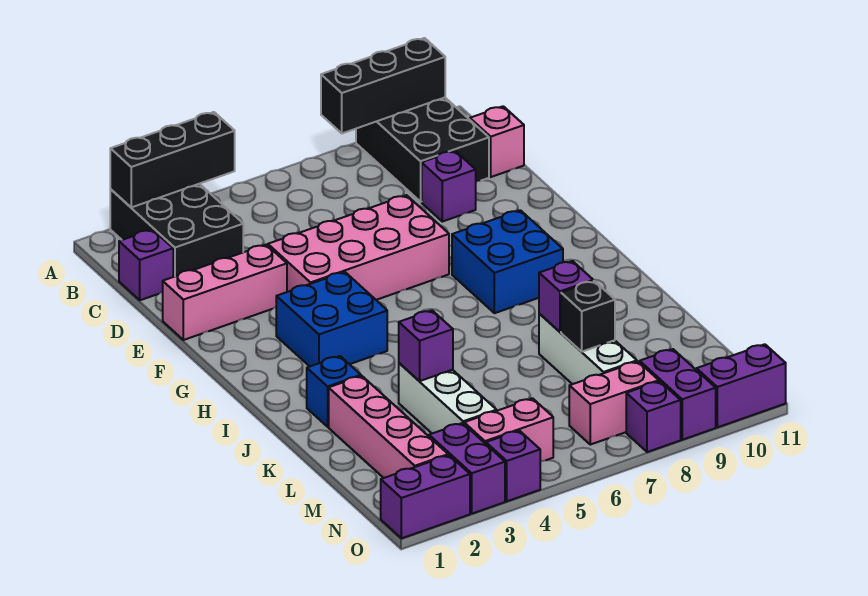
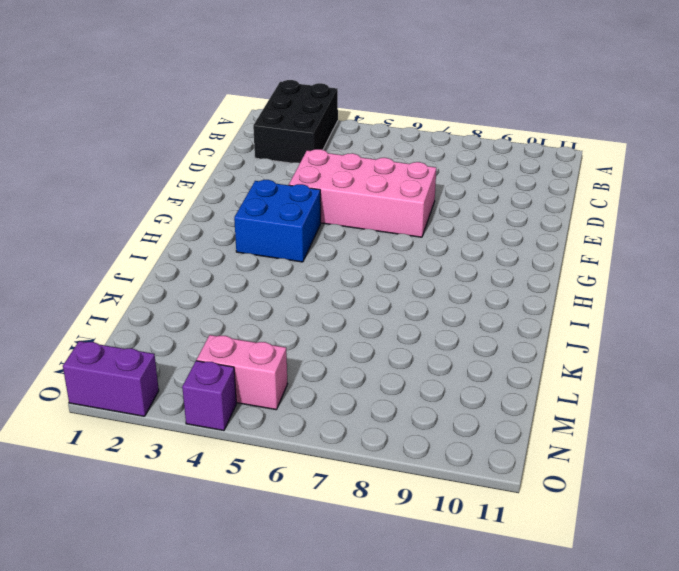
none -> black 2x3 brick [356,98,489,202]
none -> purple 1x1 brick [119,229,173,300]
none -> pink 1x1 brick [470,106,524,177]

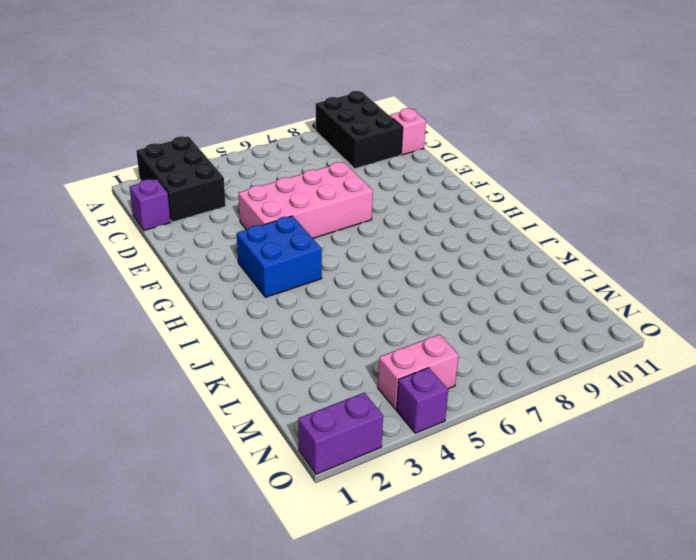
none -> purple 1x1 brick [422,151,476,222]
none -> pink 1x3 brick [163,245,287,340]
none -> blue 2x2 brick [452,210,563,313]

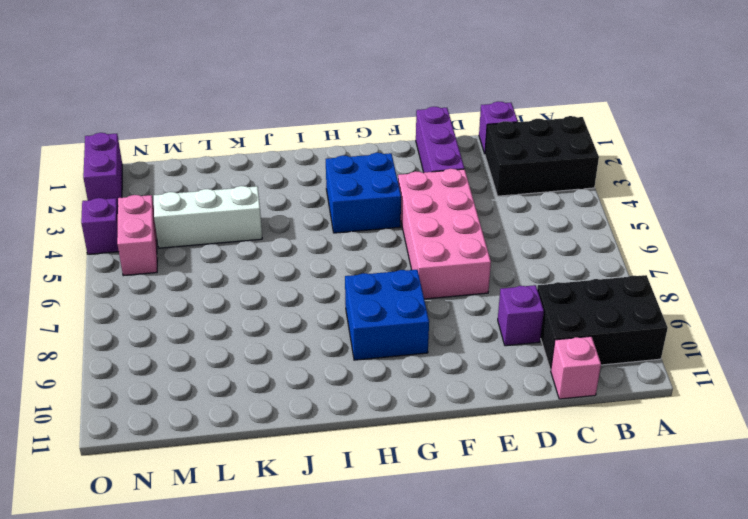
purple 1x3 brick [416,107,464,172] -> pink 1x3 brick [163,245,287,340]
none -> blue 1x1 brick [307,356,361,427]
none -> pink 1x4 brick [329,376,448,478]
none -> white 1x3 brick [539,313,637,384]

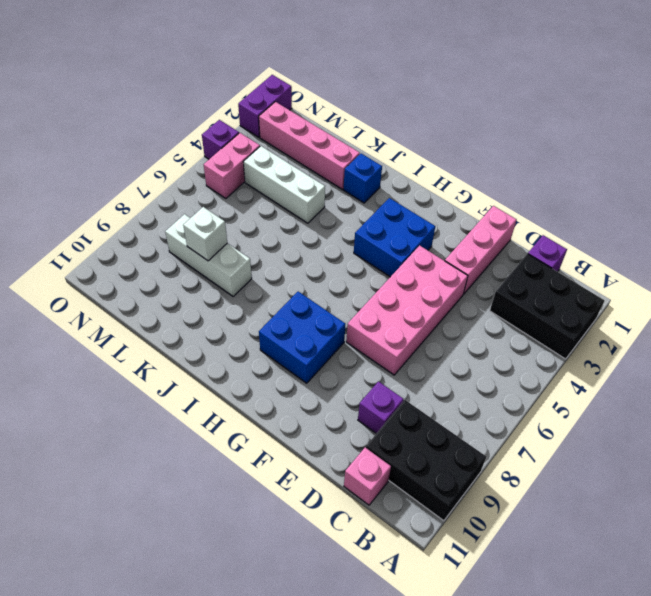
white 1x1 brick [183,207,227,261] -> black 1x1 brick [561,281,615,352]
none -> purple 1x2 brick [429,423,505,514]
none -> pink 1x2 brick [569,361,659,445]
none -> purple 1x2 brick [640,349,716,440]

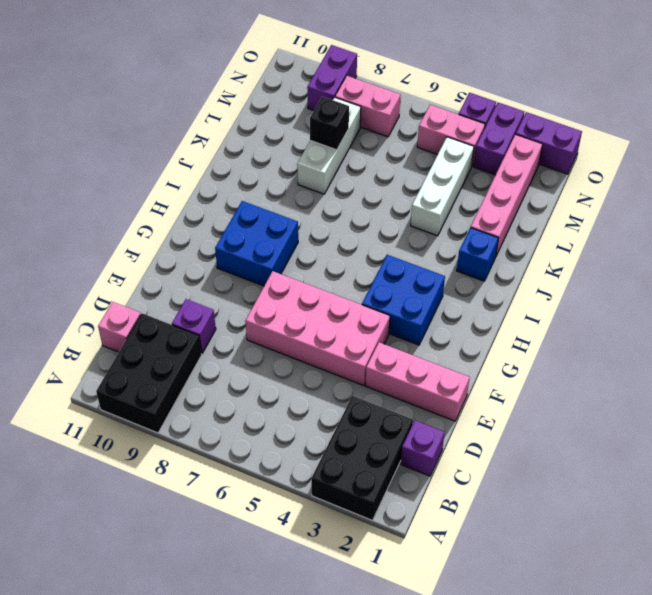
none -> purple 1x1 brick [626,381,681,452]
none -> purple 1x2 brick [697,344,786,427]
none -> black 1x3 brick [110,112,235,207]

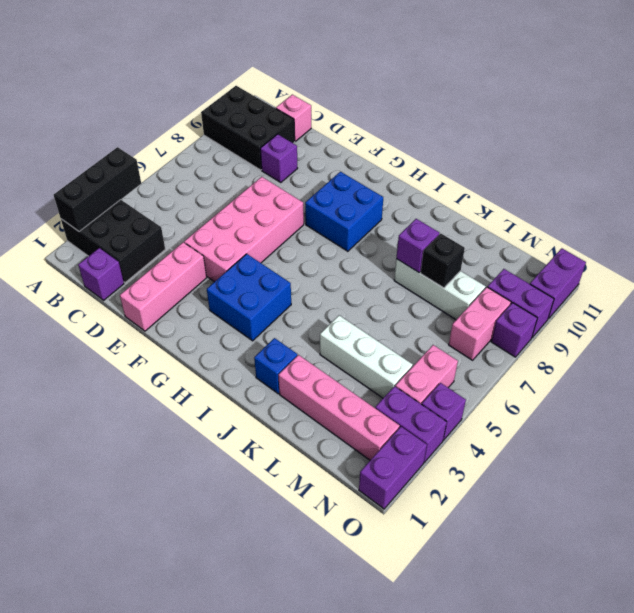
none -> black 1x3 brick [321,38,445,133]
none -> purple 1x1 brick [399,310,453,381]

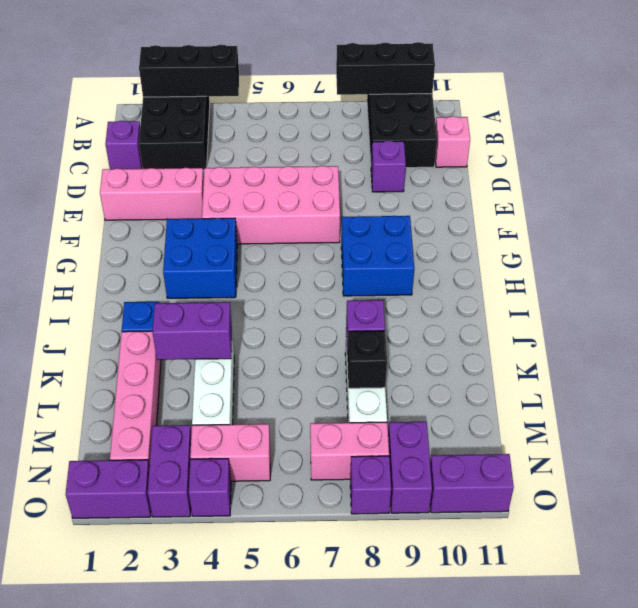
purple 1x2 brick [152,302,232,360] -> purple 1x1 brick [399,310,453,381]

